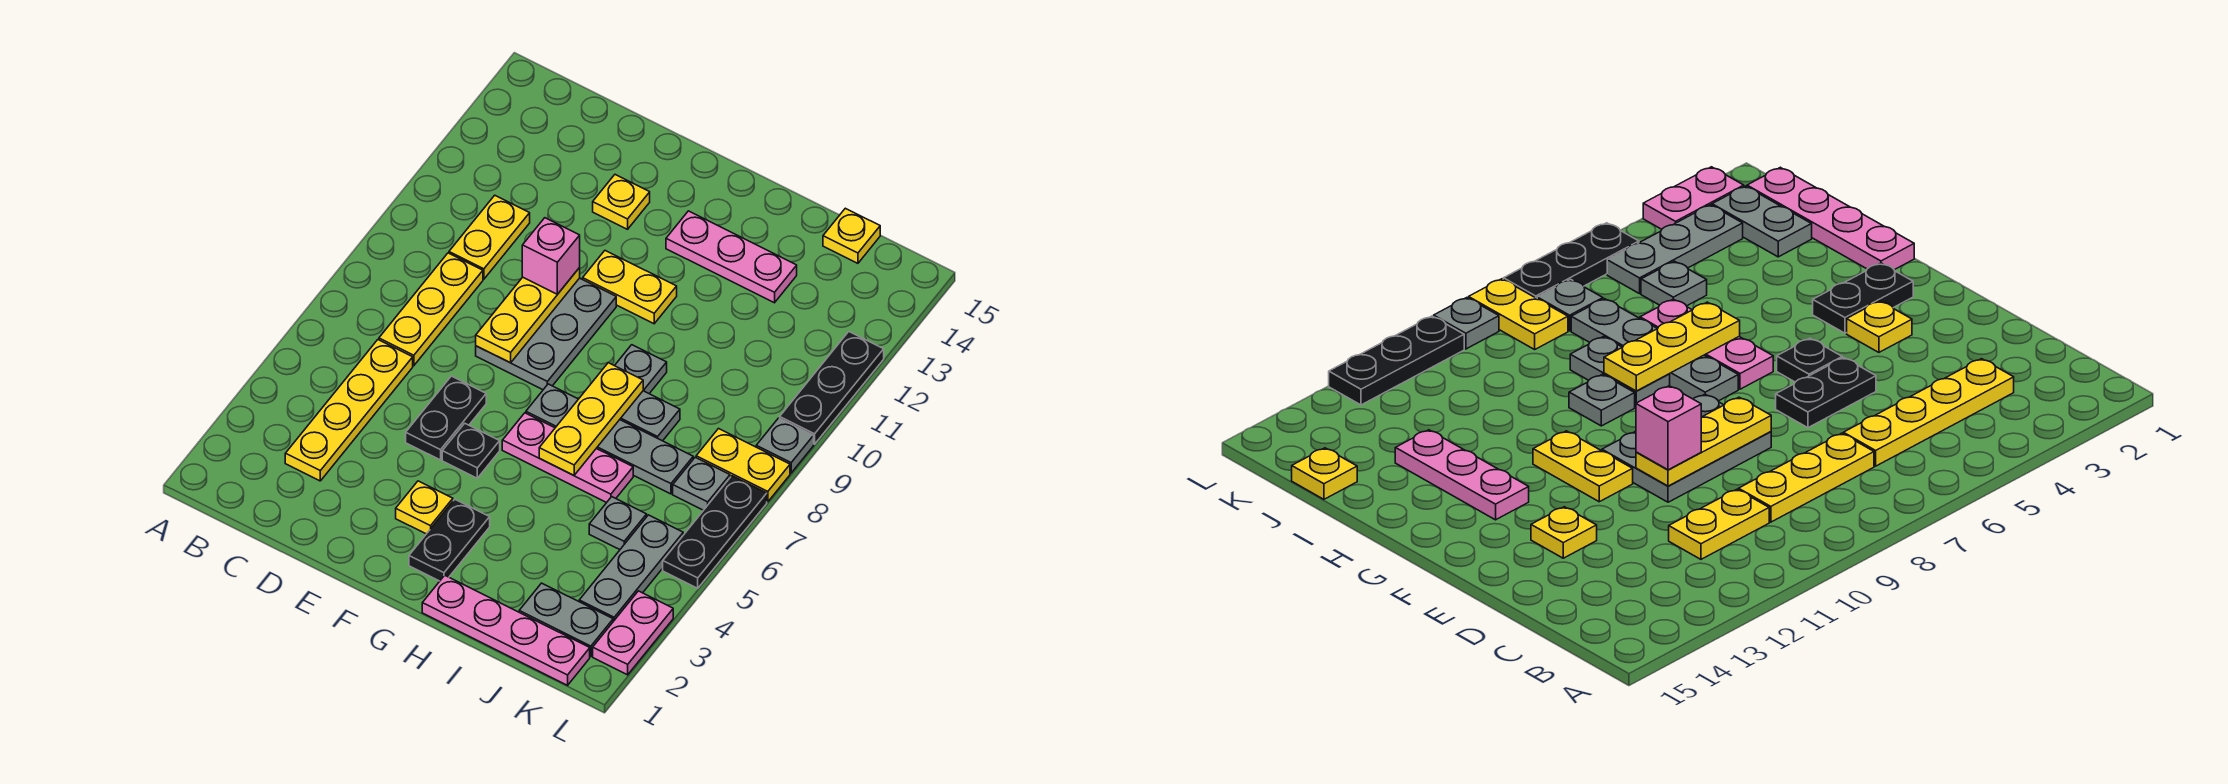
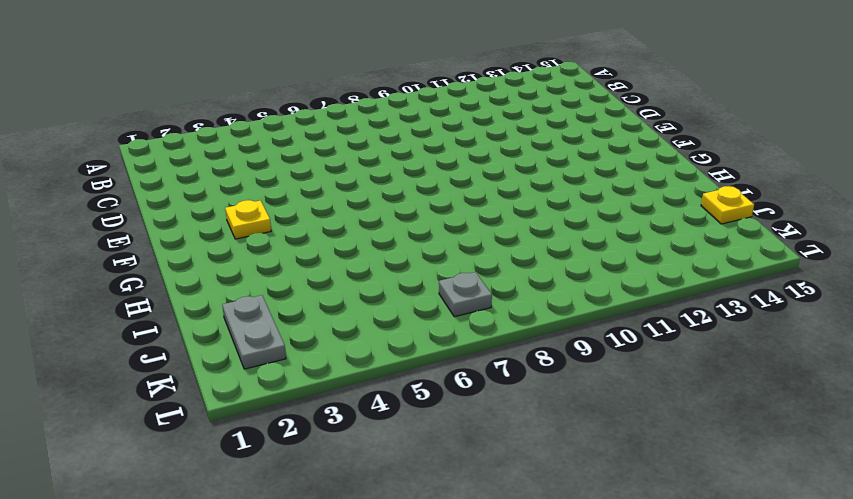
none -> yellow 1x4 plate [285,340,413,481]
none -> yellow 1x3 plate [379,253,483,366]
none -> yellow 1x2 plate [449,195,530,279]

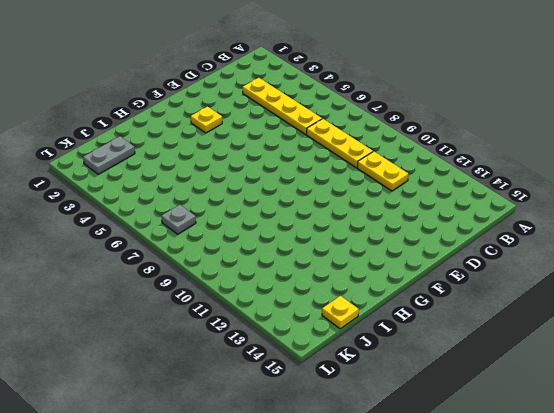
none -> black 1x2 plate [406,376,486,460]
none -> grey 2x3 plate [476,278,616,390]
none -> yellow 1x1 plate [593,175,650,229]

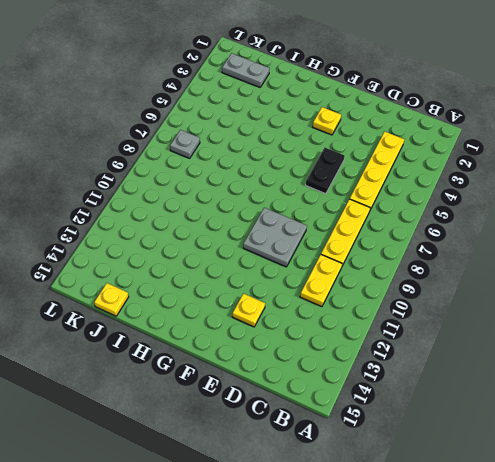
grey 2x2 plate [243,208,307,267] -> grey 2x3 plate [476,278,616,390]
none -> black 1x1 plate [442,423,500,478]
none -> yellow 1x2 plate [583,251,677,324]
none -> black 1x2 plate [409,499,490,581]

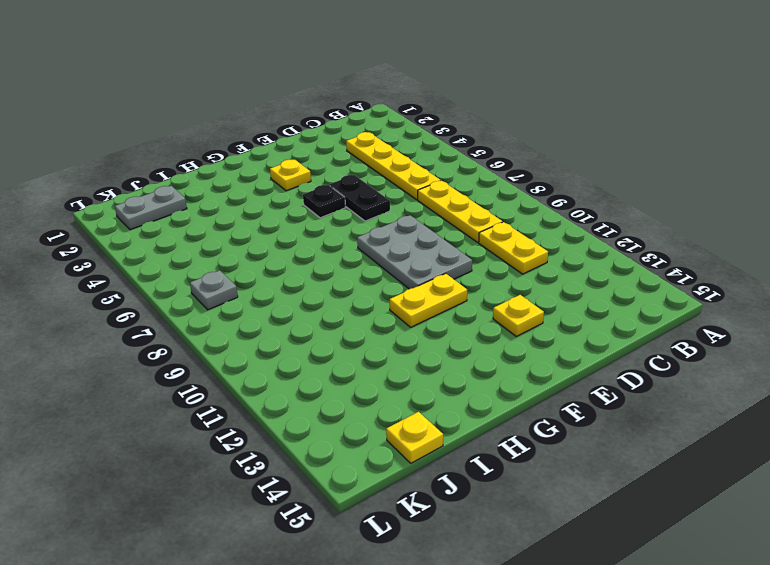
none -> black 1x2 plate [409,499,490,581]
none -> pink 1x3 plate [502,413,633,503]
none -> grey 1x4 plate [526,384,693,494]

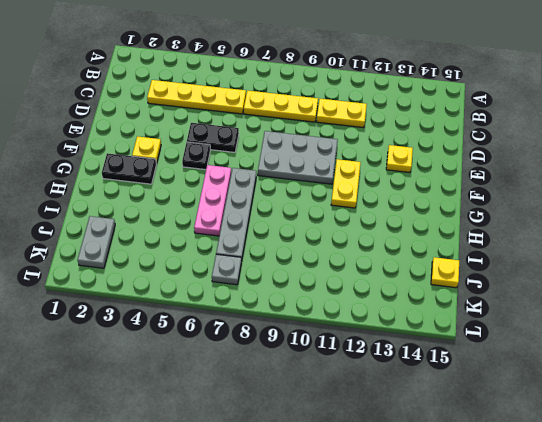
none -> pink 1x3 plate [666,211,797,303]
none -> pink 1x4 plate [422,575,590,685]
none -> grey 1x2 plate [620,391,680,441]

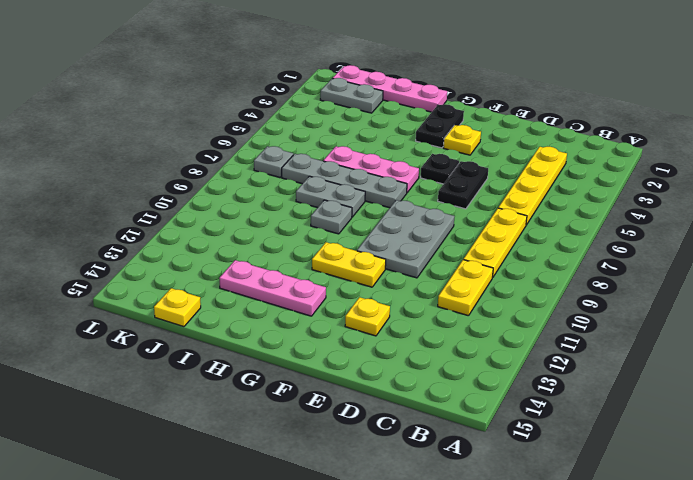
none -> grey 1x1 plate [589,497,647,549]
none -> grey 1x3 plate [579,515,683,621]
none -> yellow 1x2 plate [696,429,790,502]

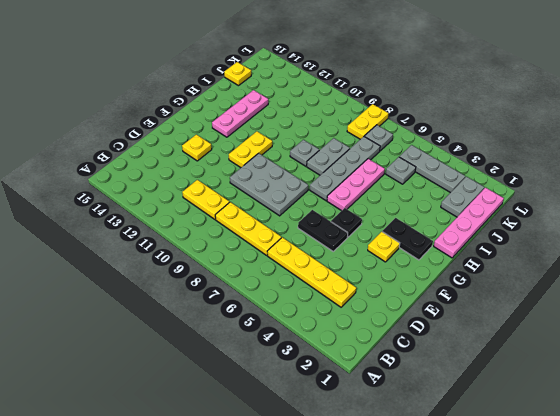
none -> pink 1x2 plate [593,591,673,675]
none -> black 1x3 plate [663,476,767,588]
none -> grey 1x1 plate [756,418,814,473]

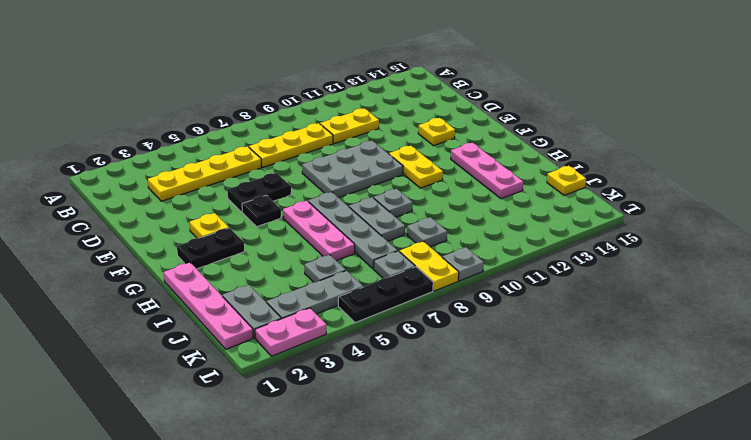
grey 1x1 plate [407,217,447,247] -> none
none -> black 1x3 plate [780,332,884,444]
none -> yellow 1x3 plate [476,268,580,363]
none -> yellow 1x3 plate [539,363,643,475]

